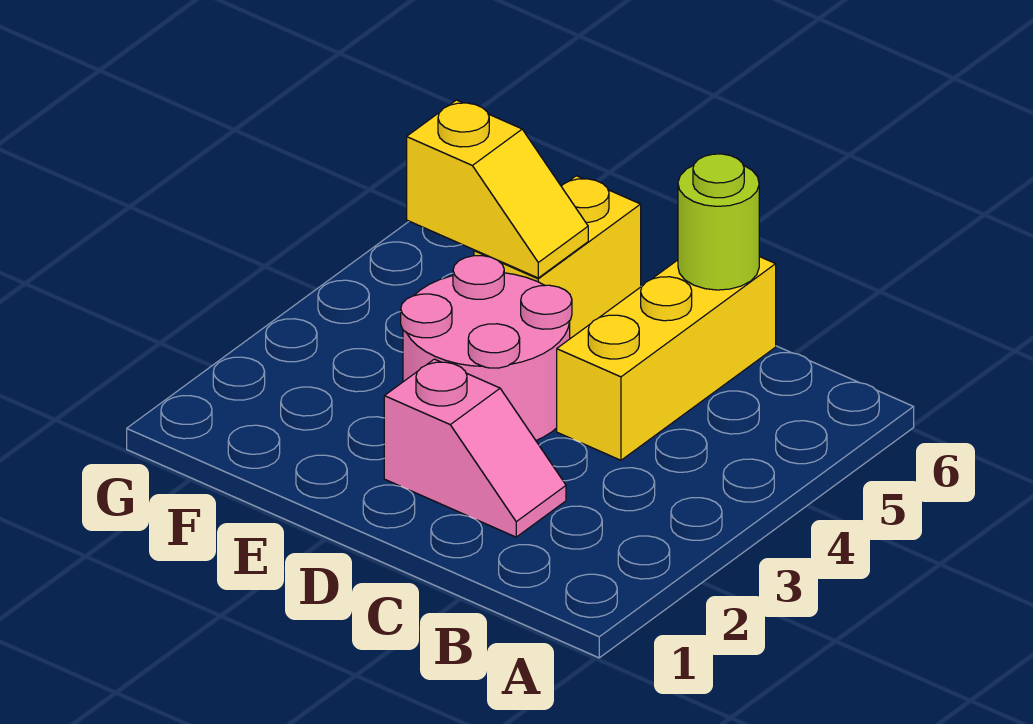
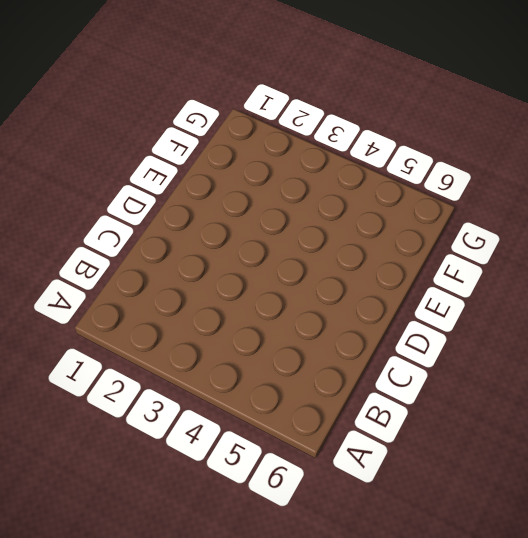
none -> pink 1x2 slope [384,359,566,537]
none -> yellow 1x3 brick [557,257,776,460]

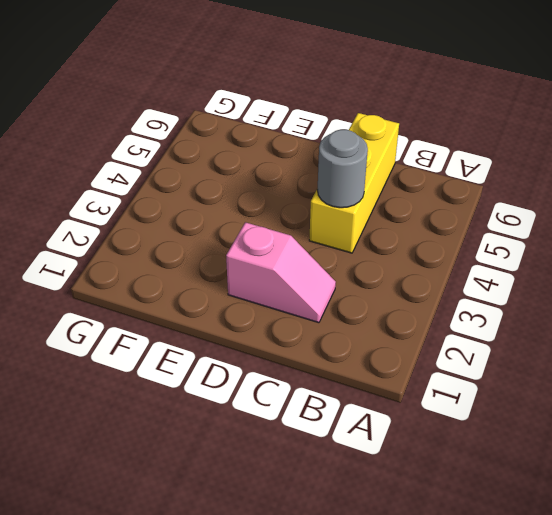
grey 1x1 round brick [317,130,368,208] -> none
none -> pink 2x2 round brick [401,256,572,440]
none -> yellow 1x2 brick [474,176,641,339]

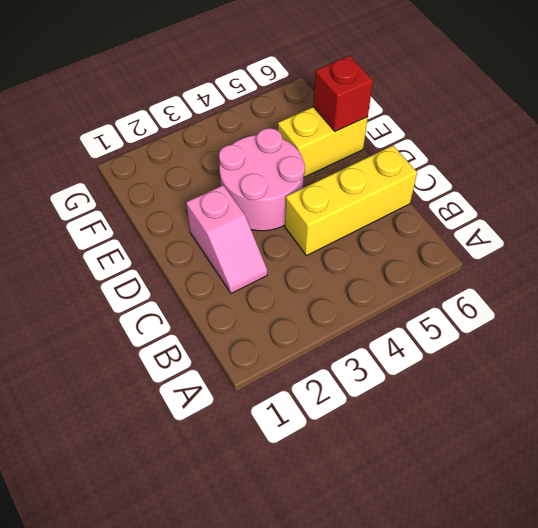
red 1x1 brick [313,55,373,132] -> none
none -> lime 1x1 round brick [678,154,759,290]
none -> yellow 1x2 slope [407,100,588,278]

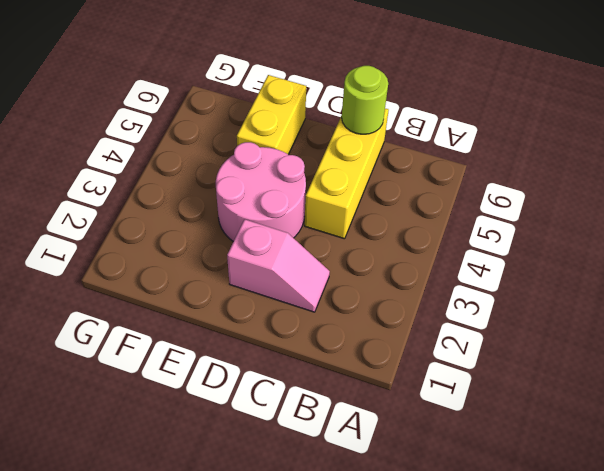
none -> yellow 1x2 slope [407,100,588,278]

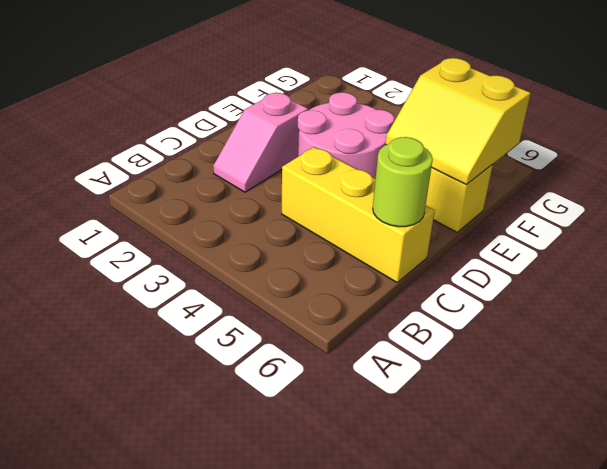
yellow 2x2 slope [385,58,531,184] -> yellow 1x2 slope [407,100,588,278]

